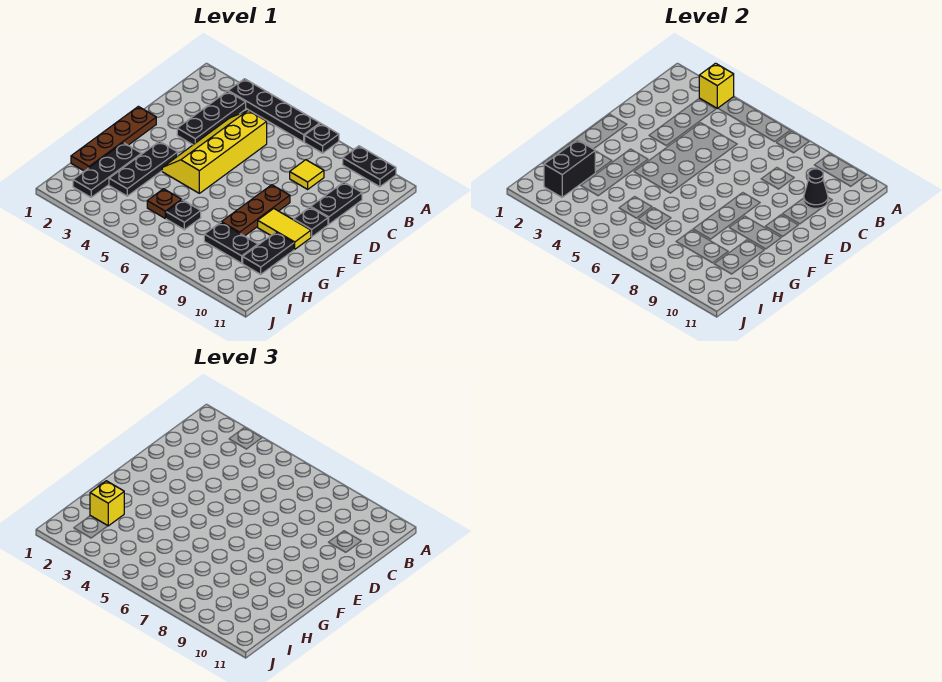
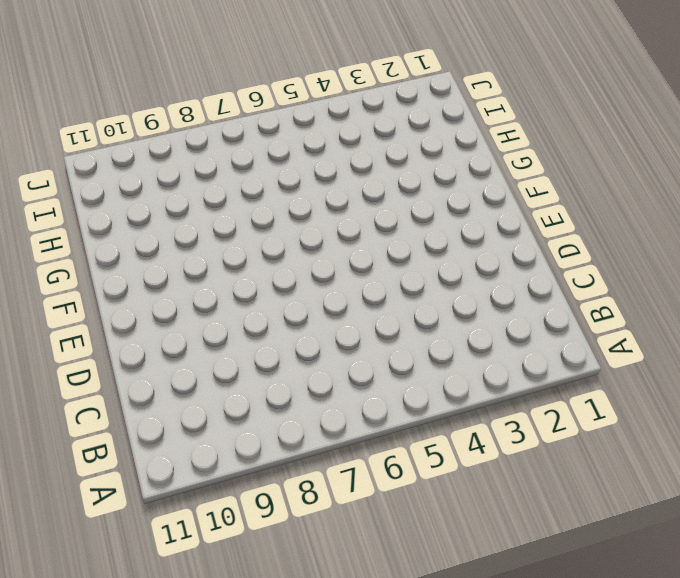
none -> black 1x4 plate [228,79,320,142]
none -> black 1x1 plate [305,124,339,153]
none -> black 1x2 plate [343,146,396,187]

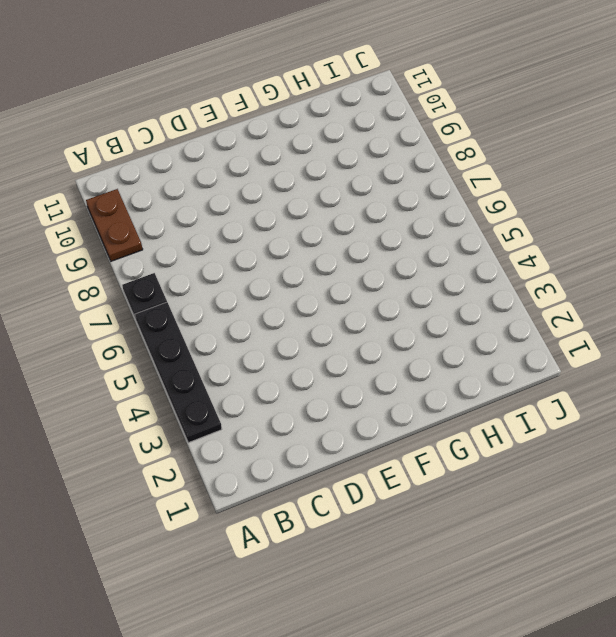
brown 1x2 plate [86,189,143,261] -> black 1x2 plate [343,146,396,187]
none -> black 1x3 plate [177,91,246,145]
none -> yellow 2x4 slope [162,111,267,193]
none -> yellow 1x1 tile [290,160,324,189]

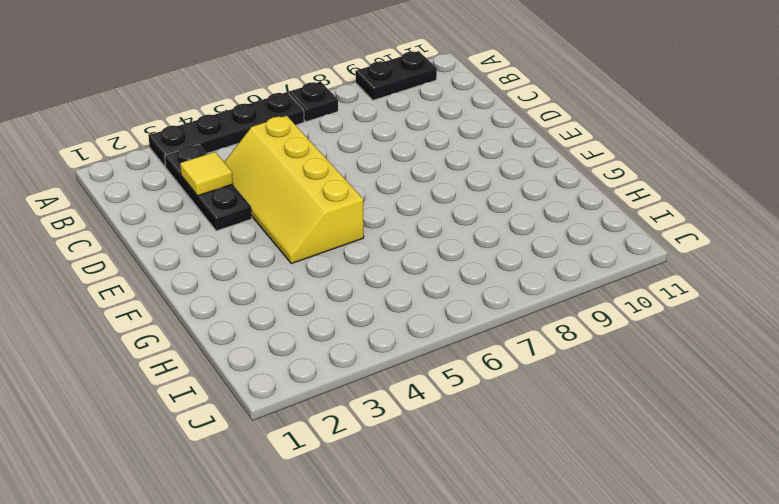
yellow 1x1 tile [180,152,233,196] -> yellow 1x1 tile moved to [290,160,324,189]
none -> black 1x2 plate [311,182,362,224]
none -> brown 1x4 plate [71,106,156,171]
none -> brown 1x3 plate [221,185,290,236]

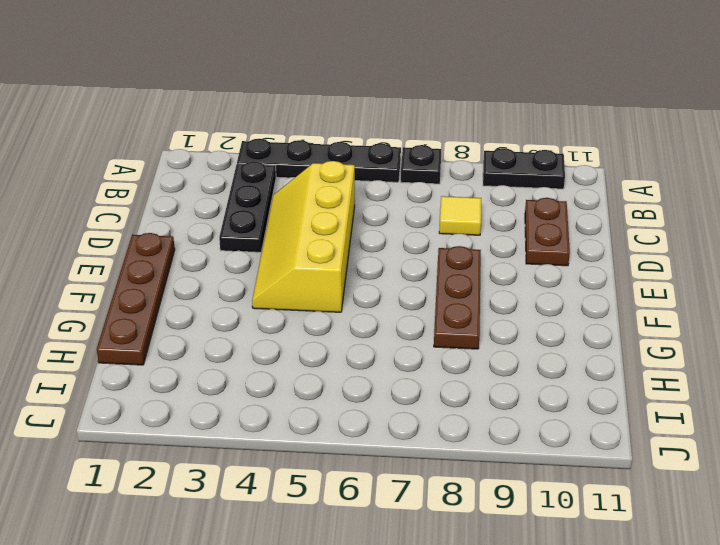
brown 1x2 plate [525,198,570,266] -> black 1x2 plate [311,182,362,224]
none -> black 1x1 plate [294,207,328,237]
none -> black 1x3 plate [109,141,178,196]
none -> yellow 1x2 tile [258,209,311,249]

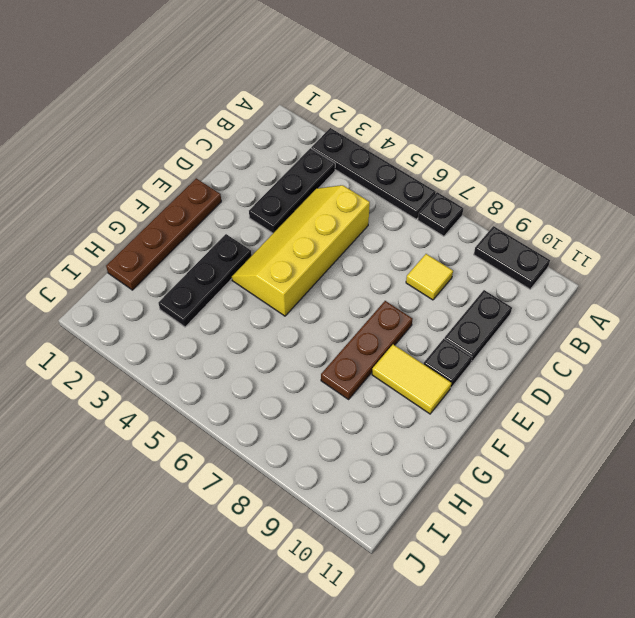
none -> black 1x3 plate [73,143,141,197]
none -> black 1x2 plate [243,232,294,274]
none -> brown 1x1 plate [147,189,182,218]

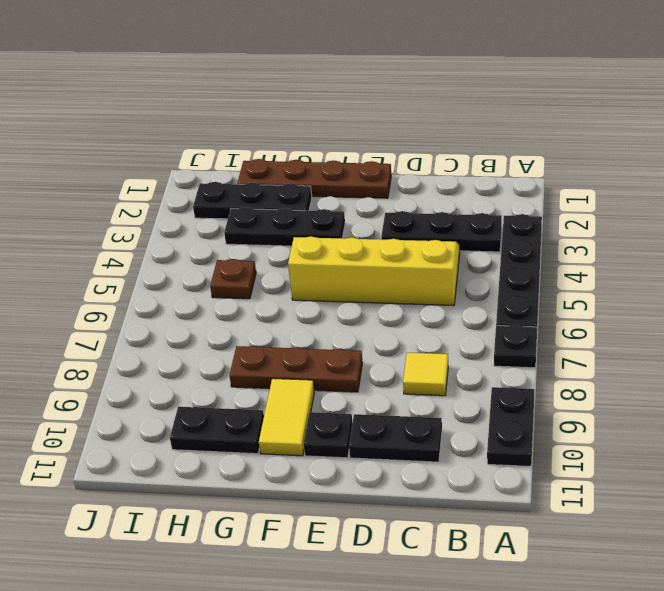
none -> black 1x1 plate [166,200,201,230]
none -> black 1x2 plate [204,222,258,263]
none -> yellow 1x1 brick [699,63,734,108]

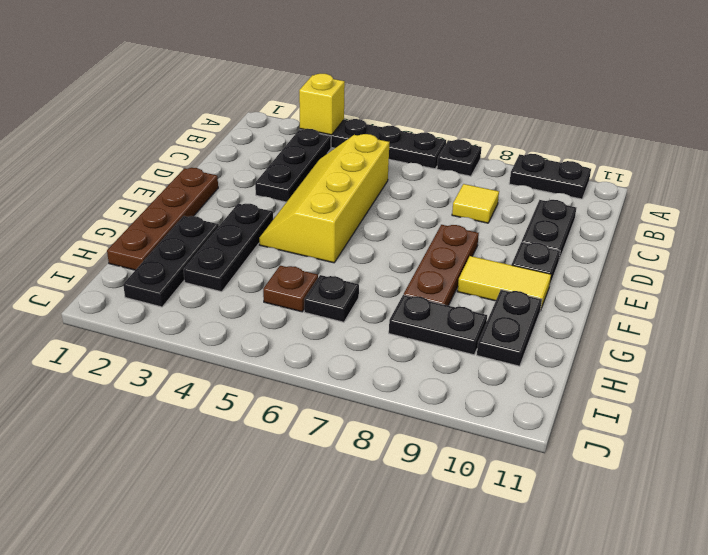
none -> black 1x1 cone [804,169,828,208]
none -> black 1x2 brick [544,140,595,197]
none -> yellow 1x1 brick [90,481,124,526]

